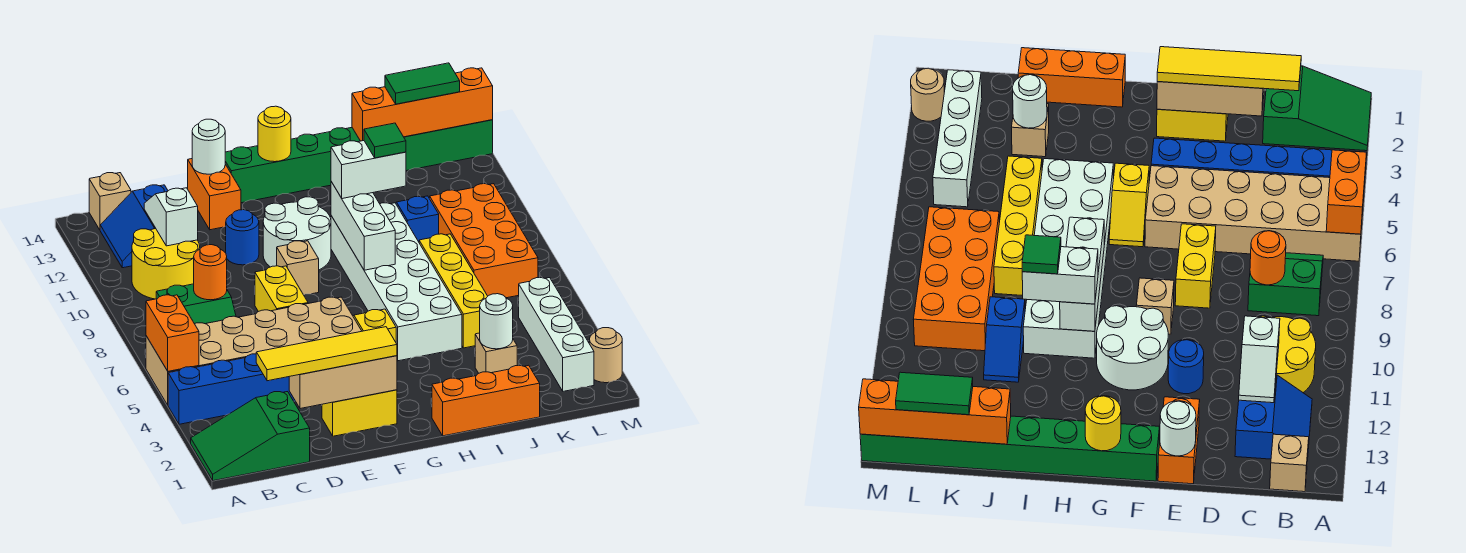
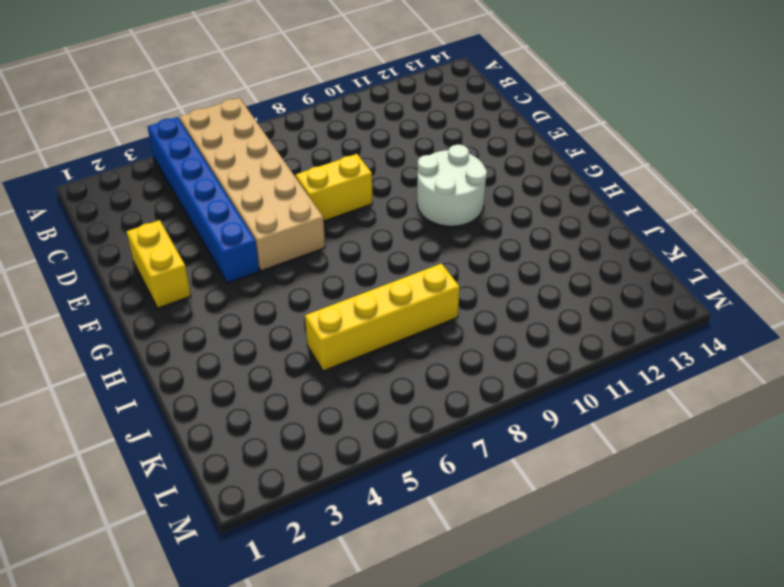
none -> green 2x3 slope [191,392,310,481]
none -> green 2x2 slope [156,284,236,324]
none -> yellow 2x2 round brick [132,229,200,299]
none -> blue 2x2 slope [100,185,168,268]

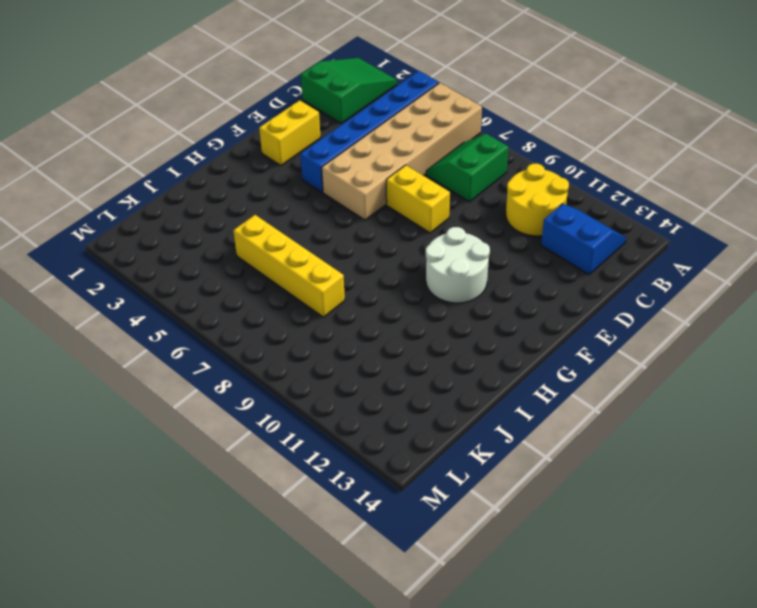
none -> tan 1x1 brick [89,173,131,230]
none -> blue 1x1 round brick [226,210,259,265]
none -> orange 1x2 brick [188,159,241,230]
none -> tan 1x1 brick [277,241,319,295]

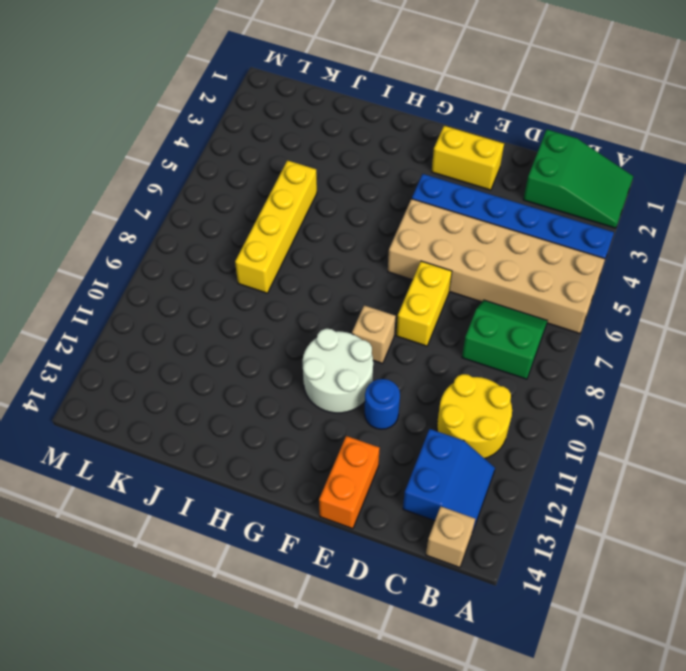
none -> green 1x8 brick [225,120,493,203]
none -> yellow 1x2 slope [353,309,396,342]
none -> orange 1x3 brick [432,365,540,436]
none -> white 2x6 brick [331,203,462,361]

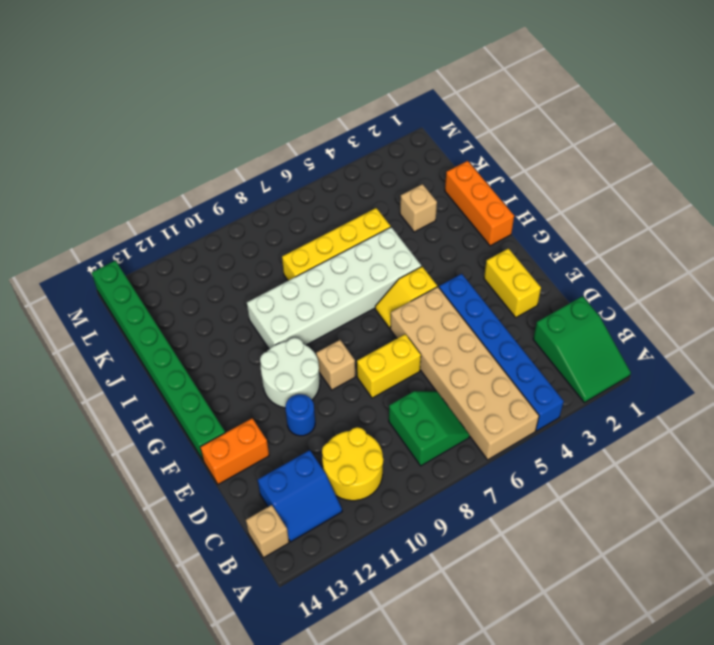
none -> blue 1x2 slope [396,196,439,242]
none -> orange 2x4 brick [429,184,538,298]
none -> white 1x4 brick [519,278,594,391]
none -> tan 1x1 round brick [589,328,622,383]

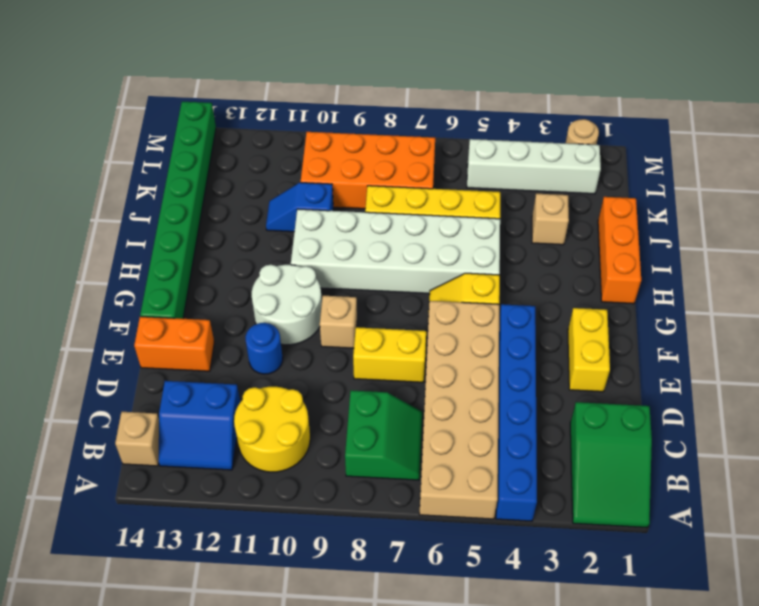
none -> orange 1x2 brick [146,295,199,371]
none -> orange 1x1 round brick [194,245,227,300]
none -> white 1x2 slope [144,188,198,246]
none -> tan 1x3 brick [289,356,397,409]

